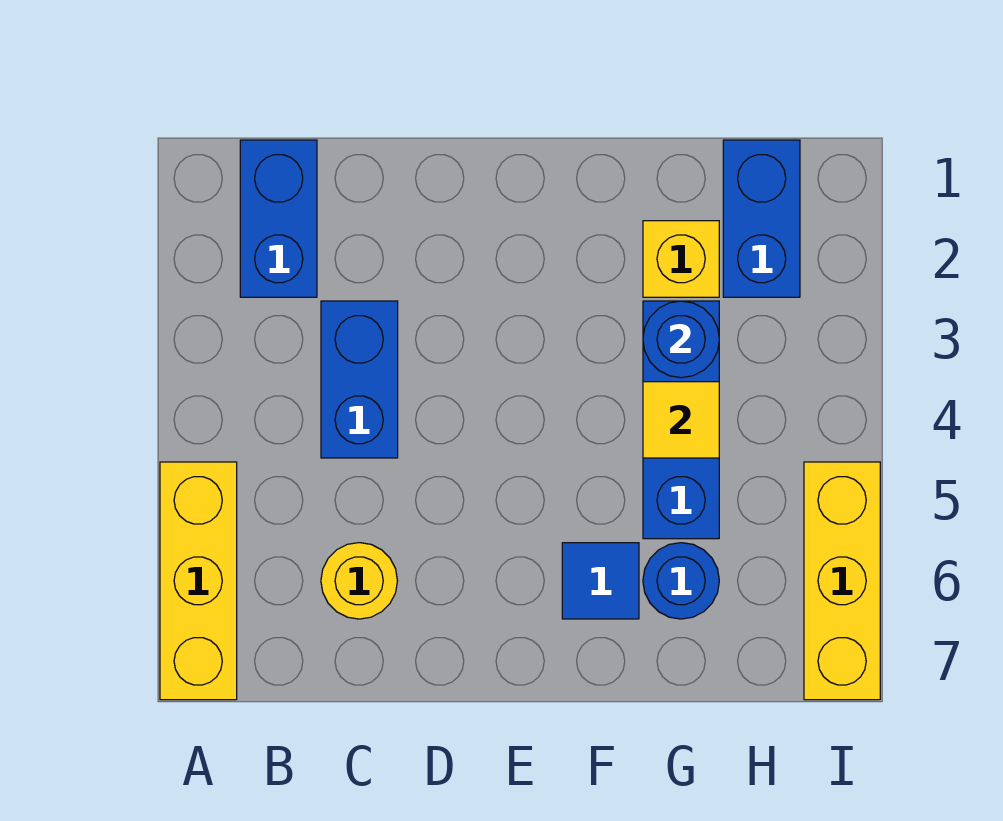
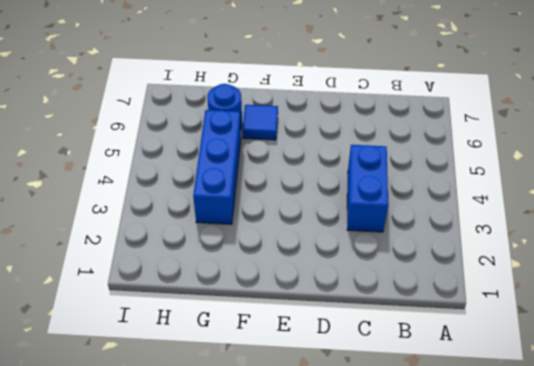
none -> yellow 1x3 brick [160,462,237,700]
none -> blue 1x2 brick [240,140,317,297]
none -> yellow 1x1 round brick [321,543,397,619]

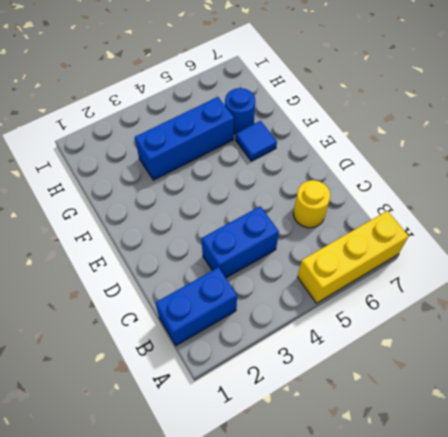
none -> yellow 1x1 brick [643,221,719,297]
none -> blue 1x2 brick [723,140,800,297]
none -> yellow 1x3 brick [804,462,880,700]

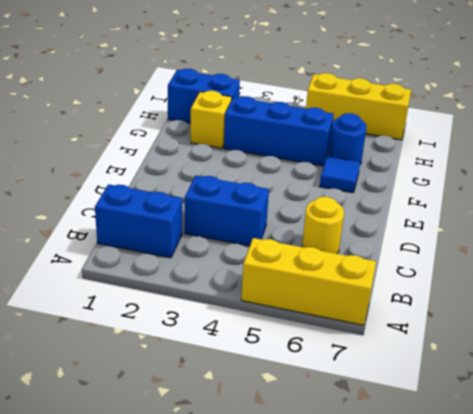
none -> blue 1x1 round brick [643,301,719,378]
none -> yellow 1x1 tile [643,382,719,458]

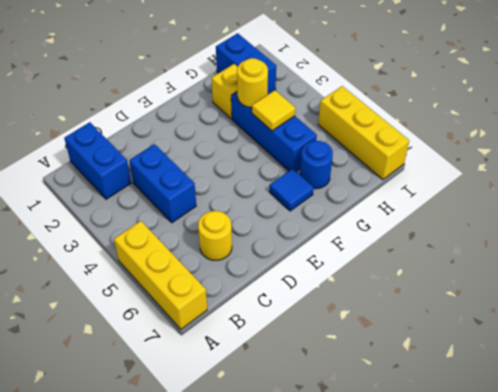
yellow 1x1 round brick [237,58,268,107] -> blue 1x1 round brick [643,301,719,378]

